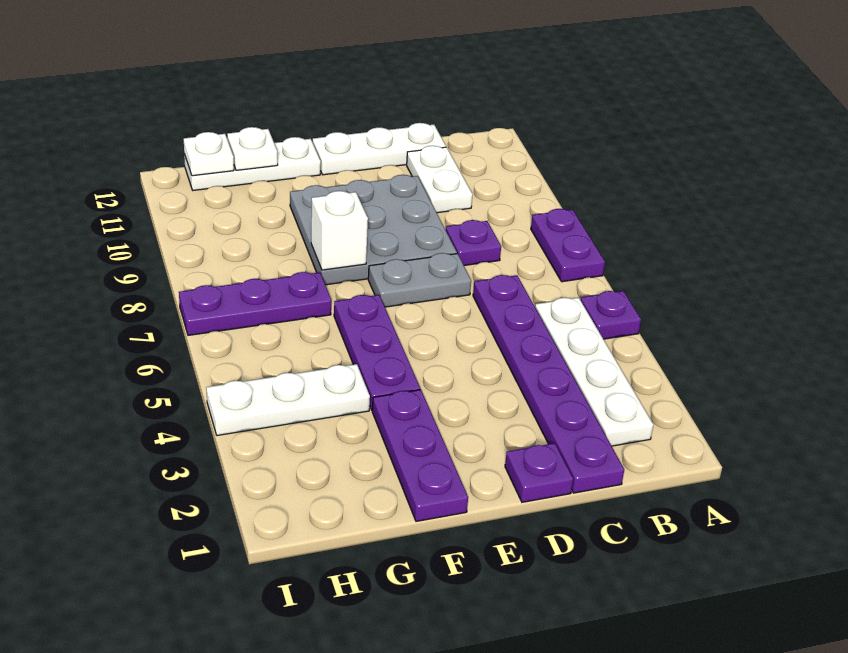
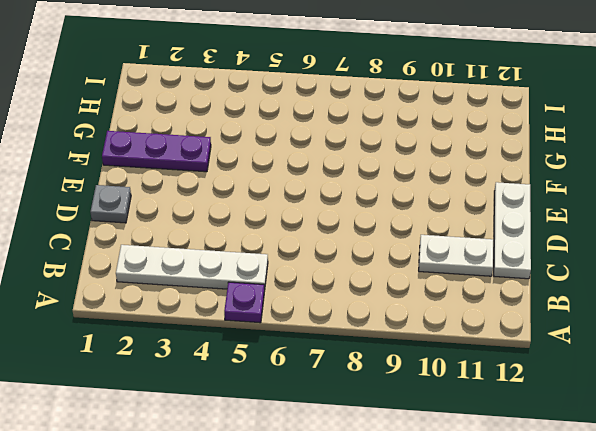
grey 1x1 plate [90,185,131,223] -> purple 1x1 plate [505,443,573,502]
none -> purple 1x2 plate [531,209,605,282]
none -> purple 1x6 plate [473,275,624,493]
none -> purple 1x1 plate [446,220,501,266]

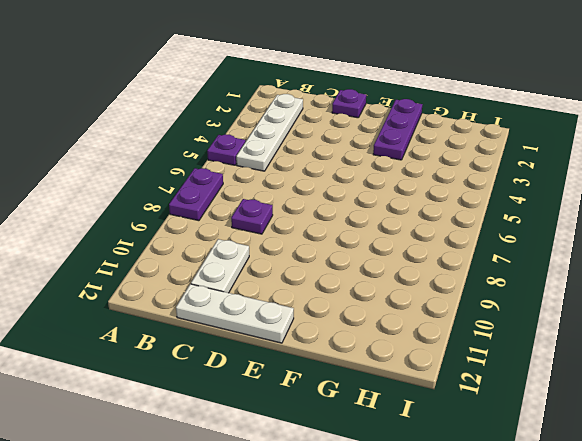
none -> purple 1x6 plate [473,275,624,493]
none -> grey 1x2 plate [368,253,471,307]
none -> grey 3x3 plate [290,175,457,285]

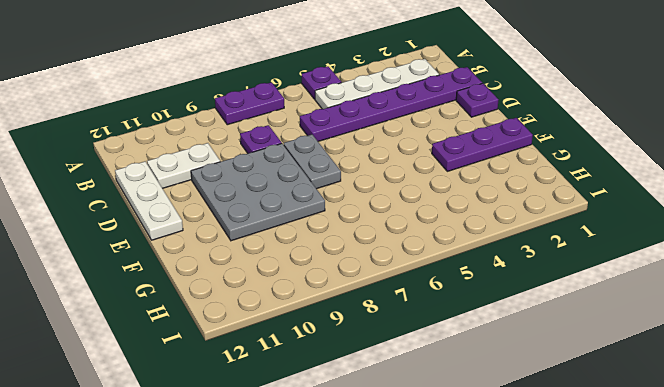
none -> purple 1x3 plate [334,295,420,410]
none -> white 1x3 plate [184,137,321,190]
none -> white 1x3 plate [206,364,370,436]

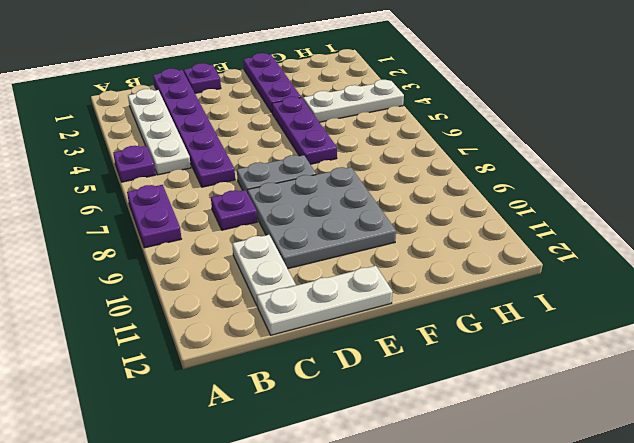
none -> white 1x3 plate [184,137,321,190]
none -> purple 1x3 plate [179,272,331,335]
none -> white 1x1 brick [311,191,368,270]

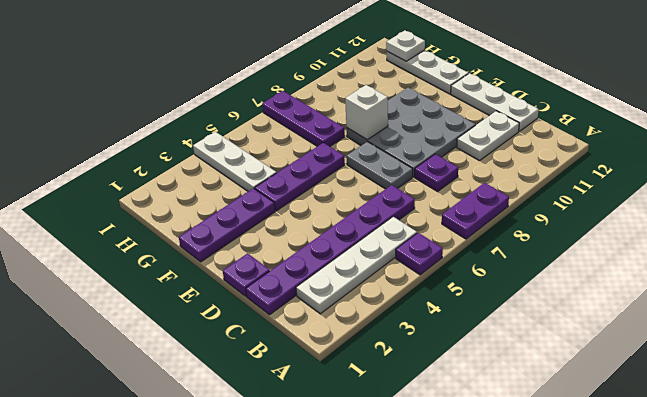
none -> white 1x1 plate [227,127,278,170]

